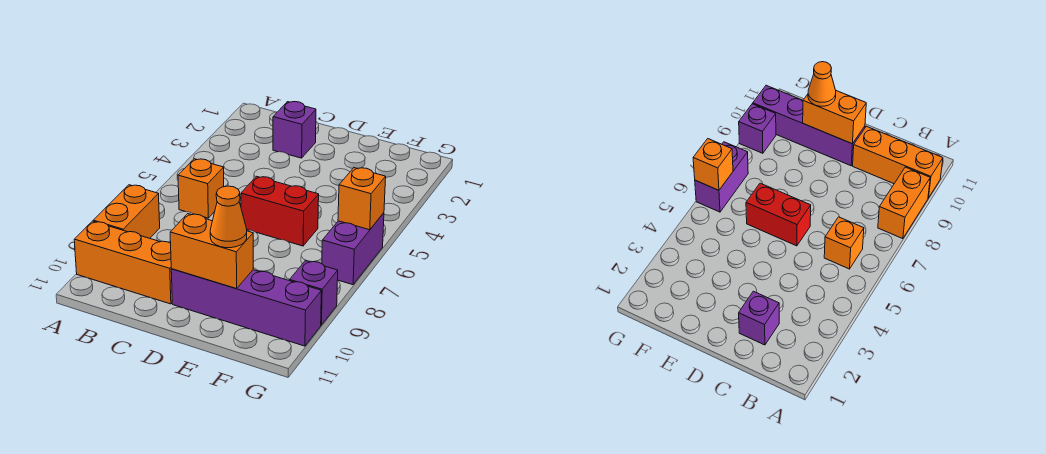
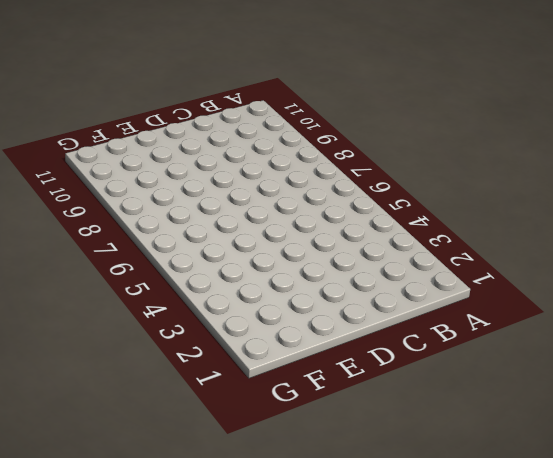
none -> orange 1x2 brick [93,185,160,238]
none -> orange 1x3 brick [74,221,172,304]

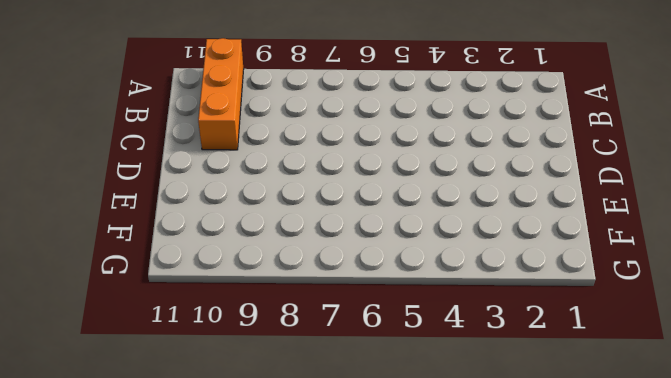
none -> orange 1x2 brick [93,185,160,238]
none -> orange 1x1 brick [178,159,224,218]

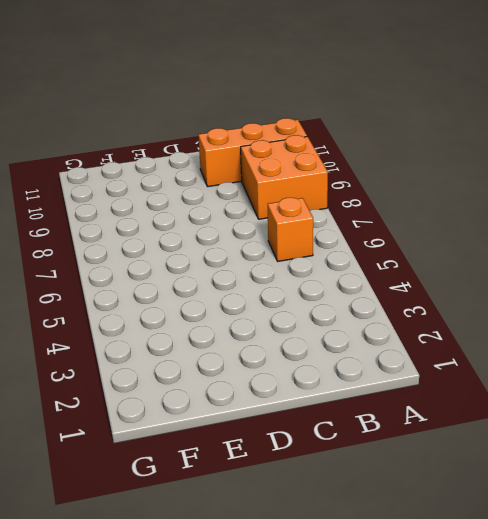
orange 2x2 brick [241,135,328,219] -> orange 1x2 brick [93,185,160,238]
none -> purple 1x1 brick [273,102,316,158]
none -> red 1x2 brick [241,176,319,246]

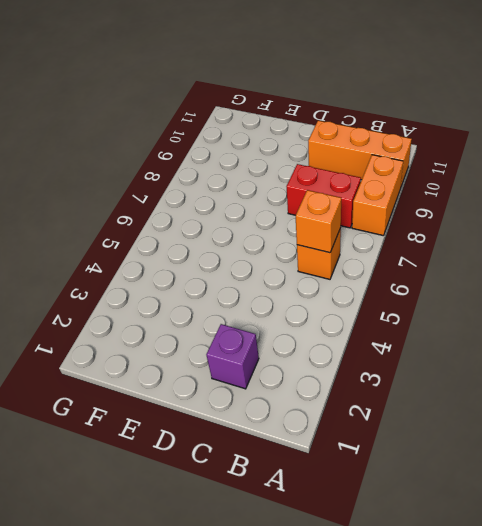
orange 1x1 brick [296,190,341,253] -> orange 1x1 brick moved to [338,168,386,230]
red 1x2 brick [286,164,361,228] -> red 1x2 brick moved to [241,176,319,246]
none -> purple 1x4 brick [171,269,321,346]
none -> purple 1x2 brick [322,213,384,285]

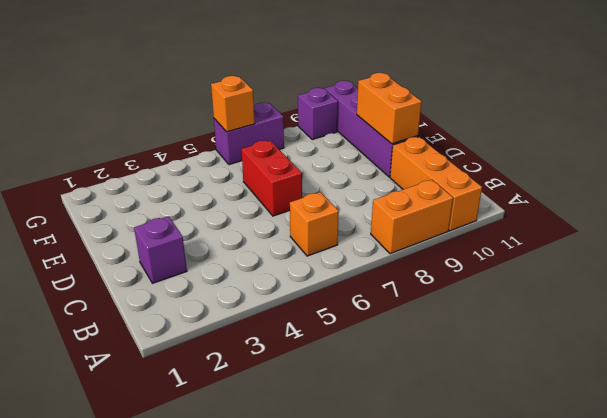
none -> orange 1x1 cone [210,186,247,248]

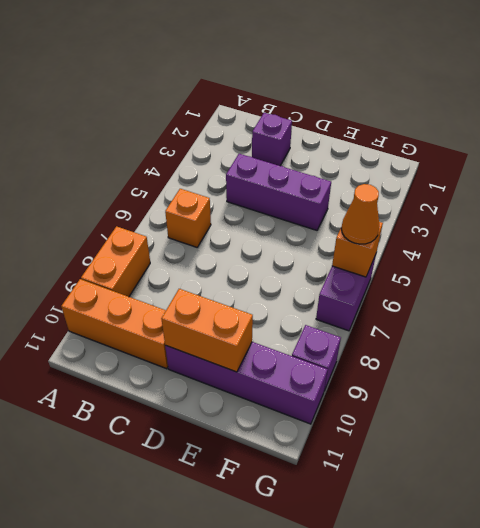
purple 1x3 brick [226,154,331,230] -> none
orange 1x1 cone [341,184,379,244] -> orange 1x1 cone moved to [210,186,247,248]
none -> red 1x2 brick [241,176,319,246]

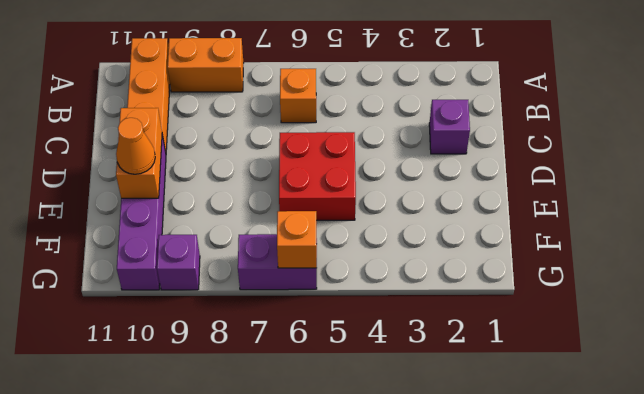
red 2x2 brick [279,132,356,220] -> red 1x2 brick [241,176,319,246]

